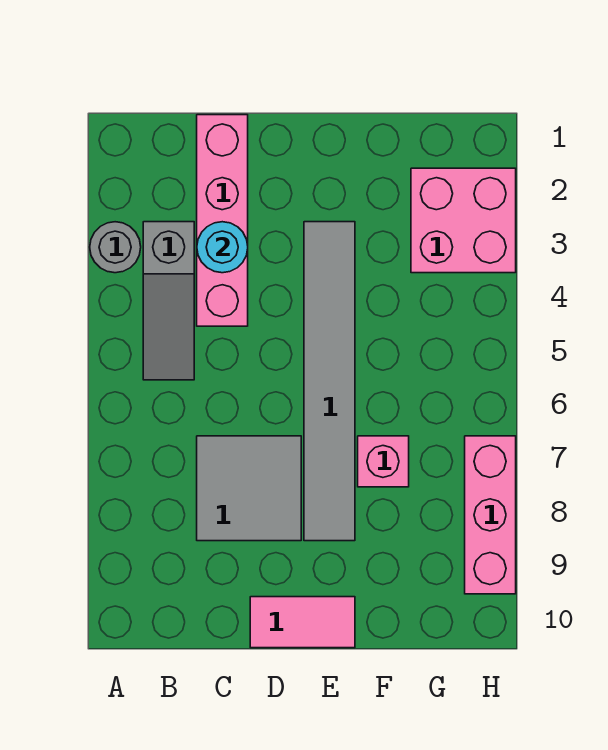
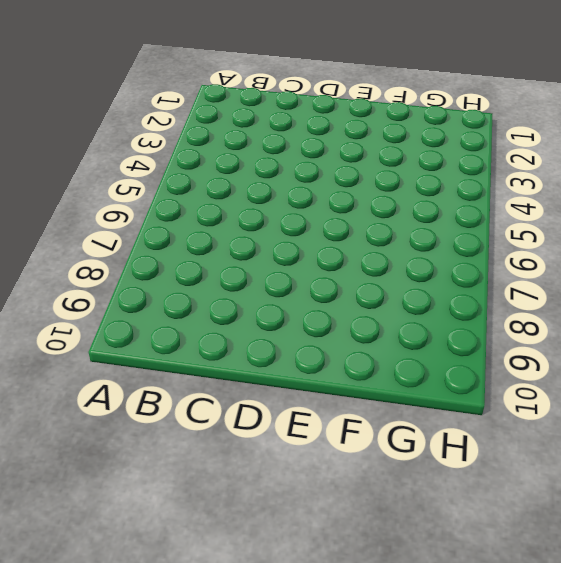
none -> grey 1x1 round brick [90,222,141,273]
none -> grey 1x3 slope [143,222,194,380]

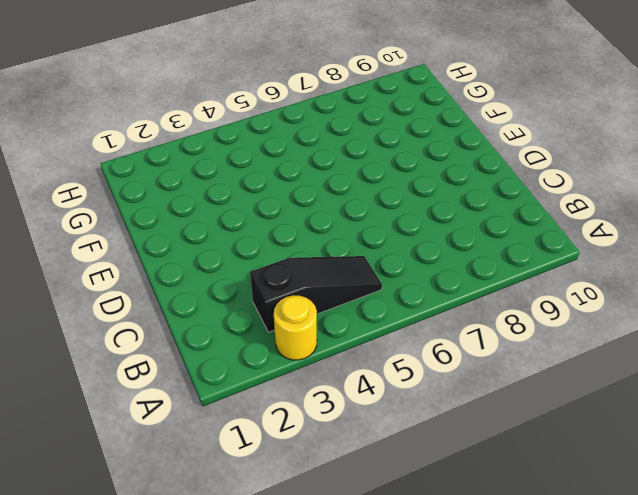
yellow 1x1 round brick [274,295,317,360] -> grey 1x1 round brick [90,222,141,273]
black 1x3 slope [250,256,382,332] -> grey 1x3 slope [143,222,194,380]
none -> pink 1x4 brick [197,115,248,326]
none -> grey 2x2 tile [197,436,301,541]

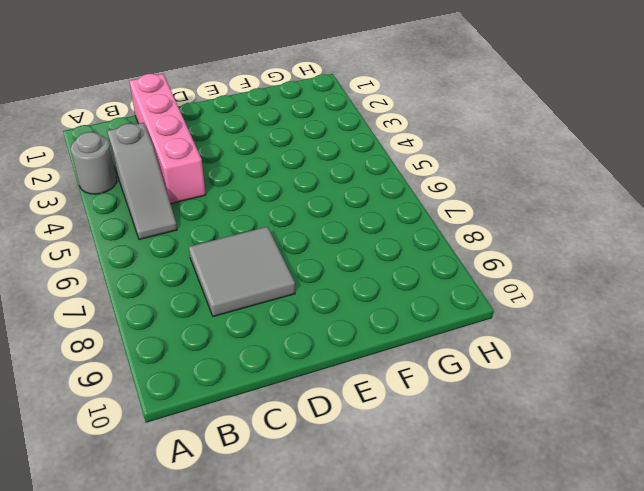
none -> pink 1x2 tile [250,597,355,648]
none -> grey 1x6 tile [304,222,355,541]

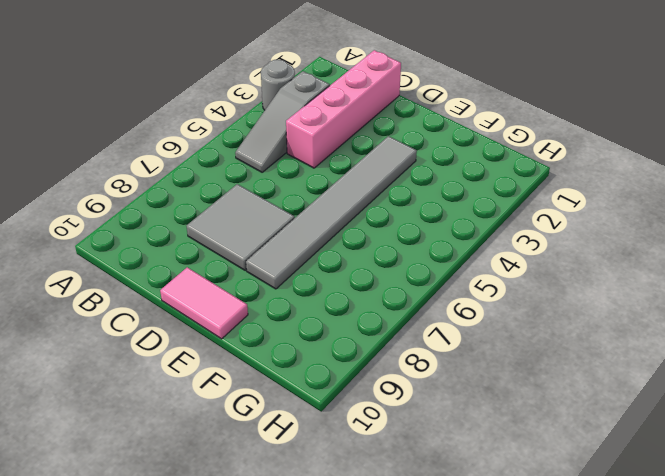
none -> pink 1x1 brick [358,436,409,487]
none -> pink 2x2 brick [411,168,516,273]

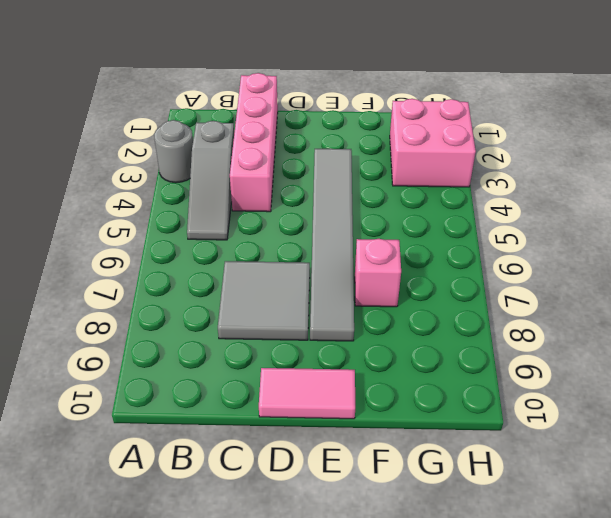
none -> pink 1x3 brick [465,436,516,594]
none -> cyan 1x1 round brick [197,222,248,273]

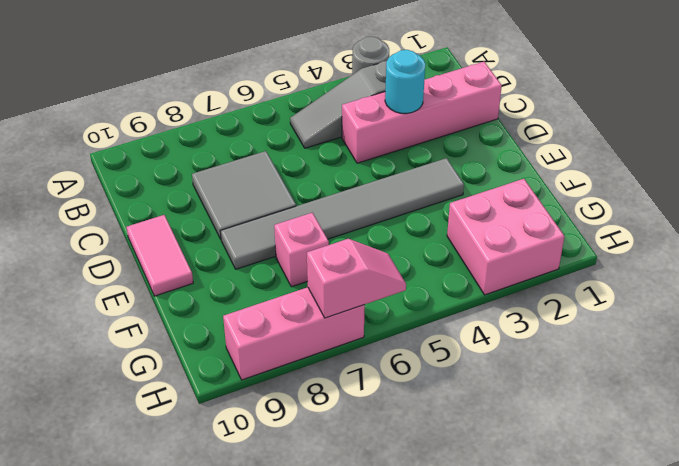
pink 1x2 slope [307,239,406,318] -> none

